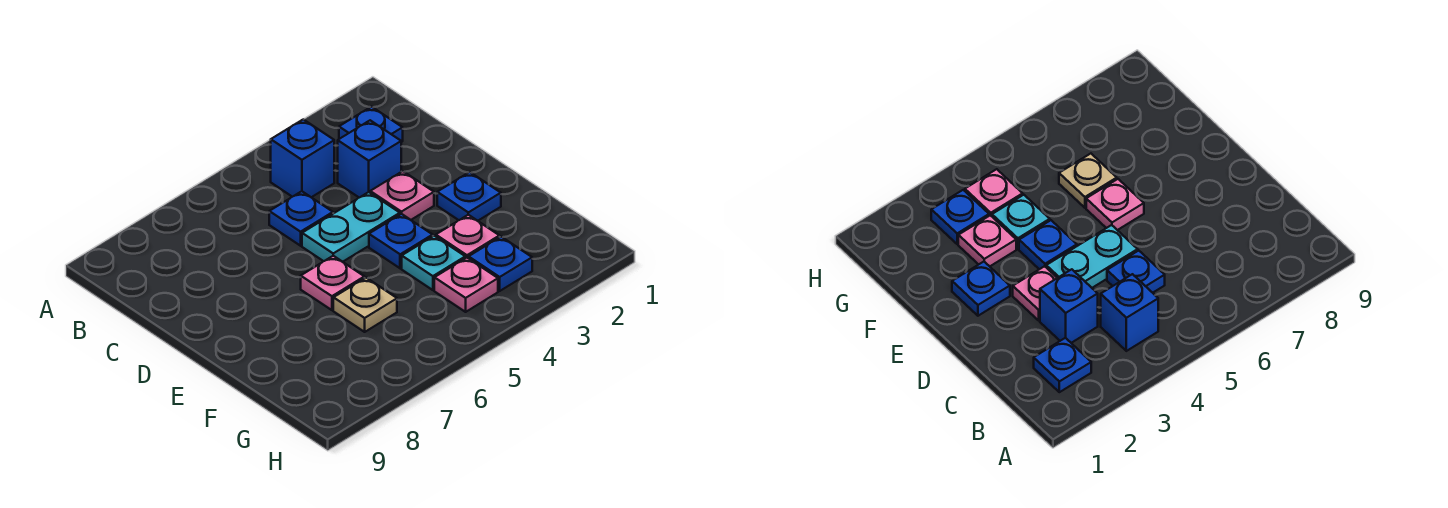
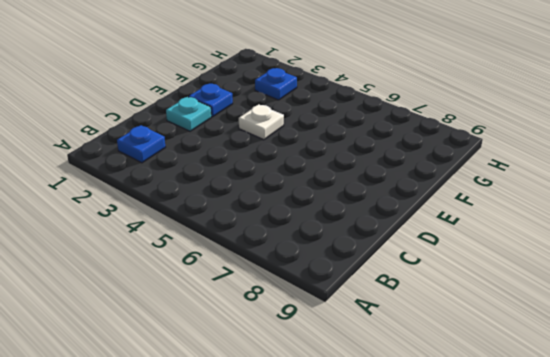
cyan 1x1 plate [166,97,211,131] -> cyan 1x1 plate moved to [402,236,465,290]
white 1x1 plate [239,104,284,140] -> blue 1x1 plate [369,214,433,268]
none -> blue 1x1 brick [271,119,334,197]
none -> blue 1x1 brick [338,120,401,198]
none -> blue 1x1 plate [269,191,333,246]

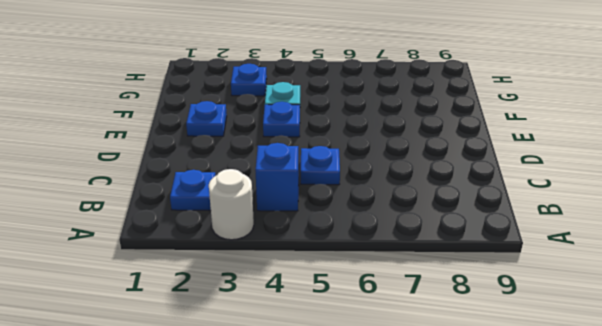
white 1x1 round brick [209,169,254,240] -> none
none -> blue 1x1 brick [338,120,401,198]
none -> pink 1x1 plate [370,171,434,220]
none -> cyan 1x2 plate [302,192,400,262]

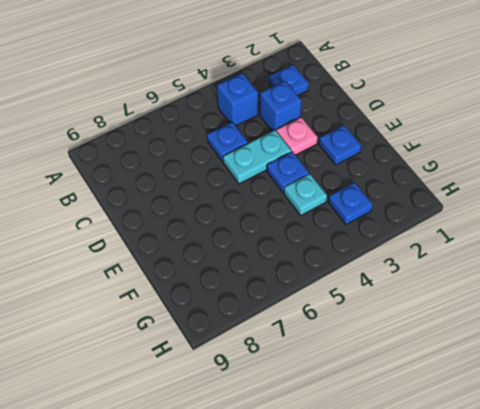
none -> pink 1x1 plate [301,256,364,310]
none -> pink 1x1 plate [436,215,499,258]
none -> tan 1x1 plate [333,278,397,332]

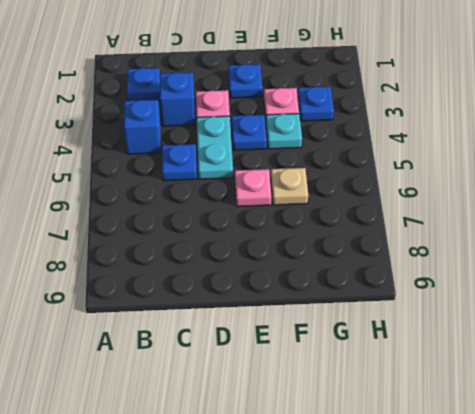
none -> pink 1x1 plate [434,258,498,312]

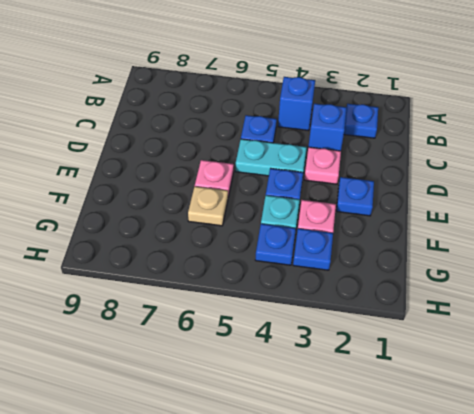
blue 1x1 plate [255,224,296,265] -> pink 1x1 plate [434,258,498,312]

